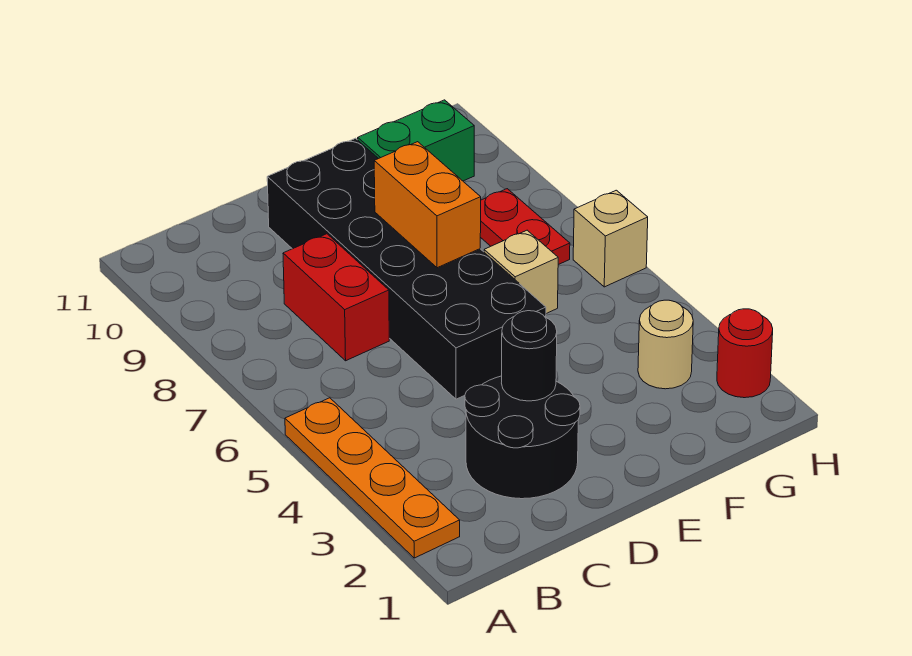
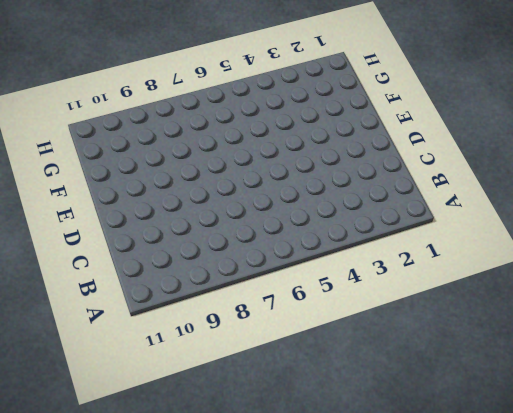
none -> orange 1x4 plate [285,398,460,558]
none -> black 2x2 round brick [465,376,580,499]
none -> red 1x2 brick [283,234,389,361]

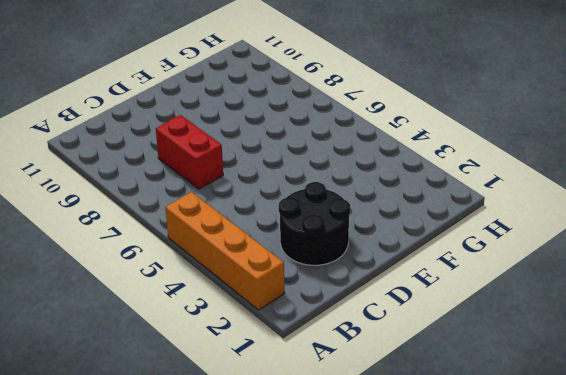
orange 1x4 brick [166,192,284,310] -> orange 1x4 plate [285,398,460,558]
none -> black 2x6 brick [267,138,546,399]
none -> tan 1x1 brick [484,230,558,314]
none -> green 1x2 brick [358,100,474,181]

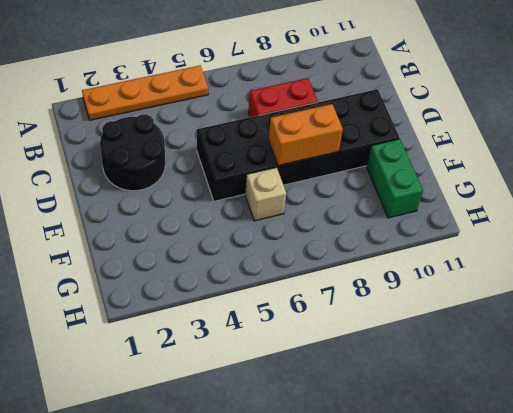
none -> tan 1x1 round brick [638,300,693,389]
none -> red 1x2 plate [480,189,570,265]
none -> red 1x1 round brick [717,309,773,398]

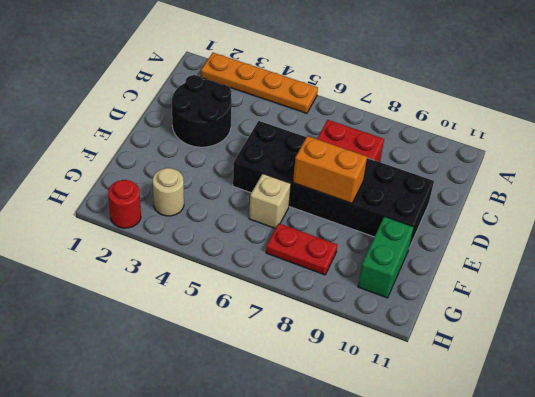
none -> tan 1x1 brick [573,190,648,287]
none -> black 1x1 round brick [502,311,557,401]

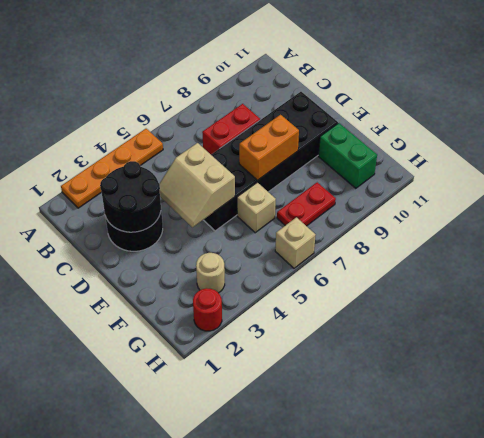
black 2x2 round brick [100,161,161,232] -> black 1x1 round brick [502,311,557,401]
tan 2x2 slope [160,143,235,227] -> none

